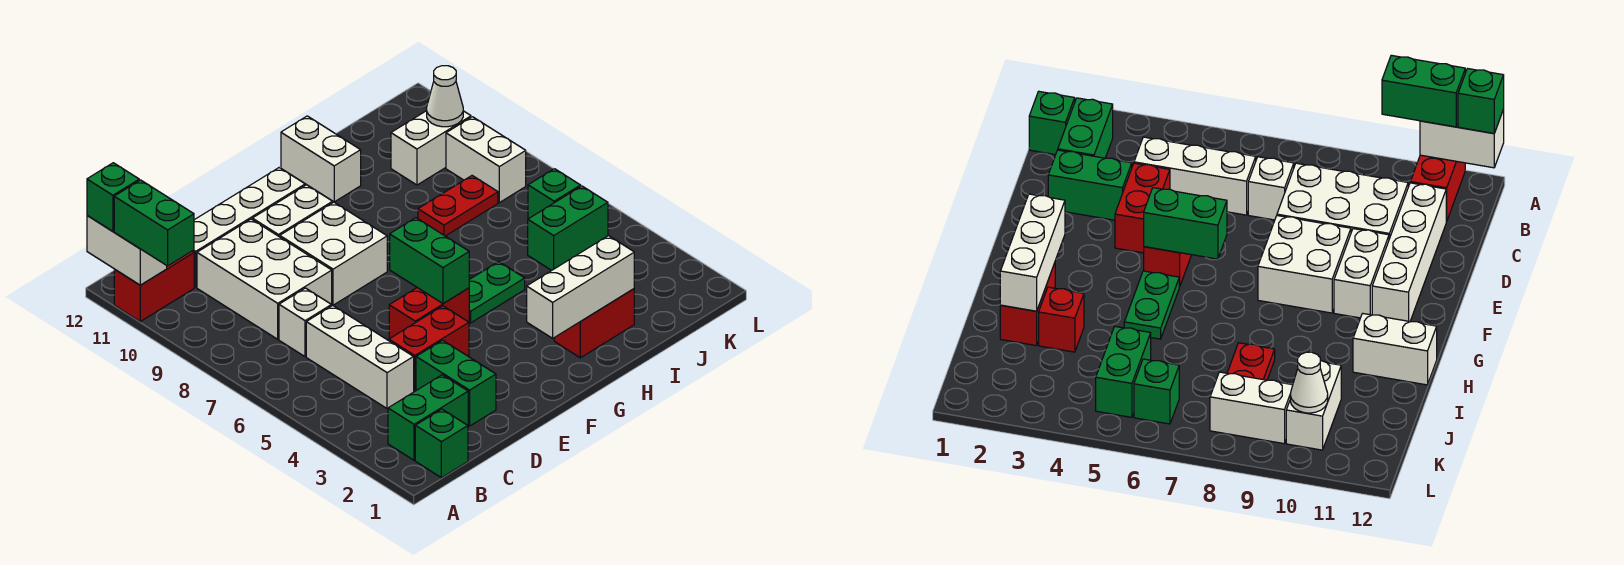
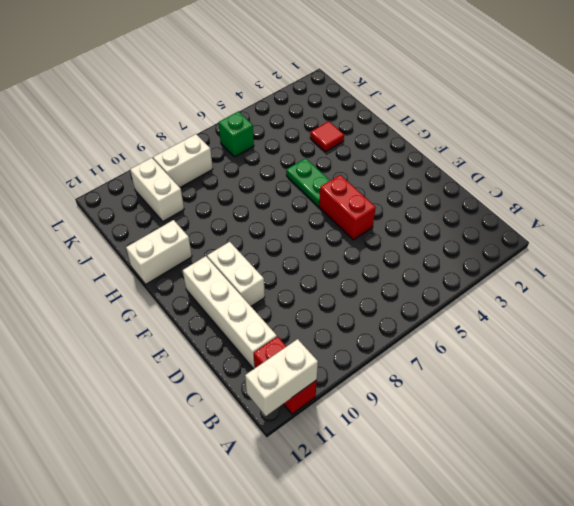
red 1x1 tile [310,121,344,152] -> red 1x1 brick [1039,287,1084,352]
none -> green 1x1 brick [415,409,468,478]
none -> green 1x2 brick [388,375,468,460]
none -> white 1x3 brick [306,305,414,409]

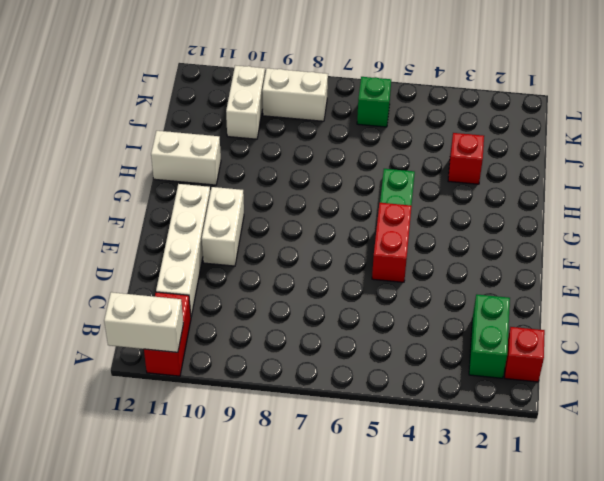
red 1x1 brick [505,327,545,382] -> green 1x1 brick [415,409,468,478]
none -> white 1x3 brick [306,305,414,409]
none -> white 1x1 brick [279,288,331,357]
none -> white 2x3 brick [197,219,332,339]

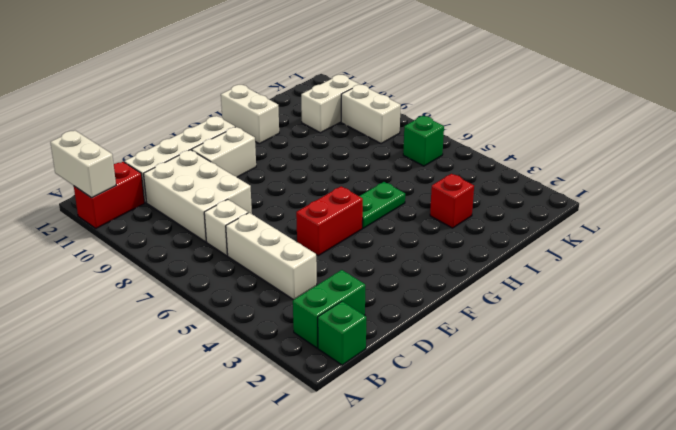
none -> green 1x2 brick [416,340,496,426]
none -> red 1x2 brick [389,306,469,392]
none -> white 2x2 brick [280,202,387,305]

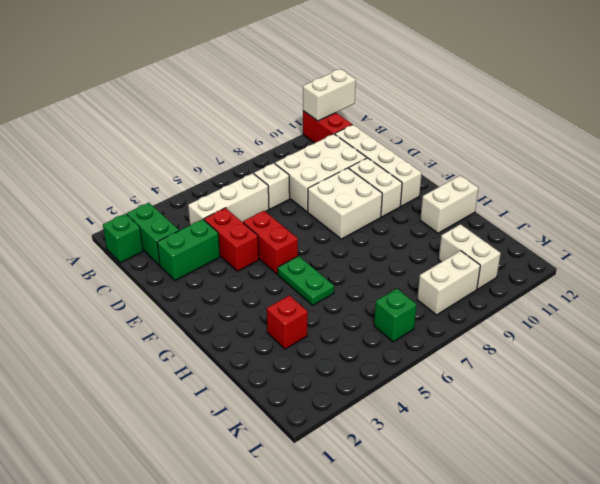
none -> red 1x2 brick [554,289,634,358]
none -> red 1x2 plate [418,176,498,236]
none -> green 1x2 brick [528,186,608,270]

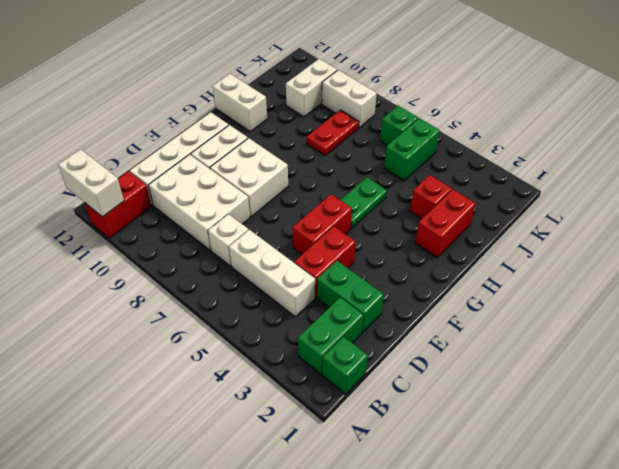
none -> green 1x2 brick [390,218,469,304]
none -> white 1x3 brick [527,236,634,338]
none -> white 1x1 cone [427,66,463,127]

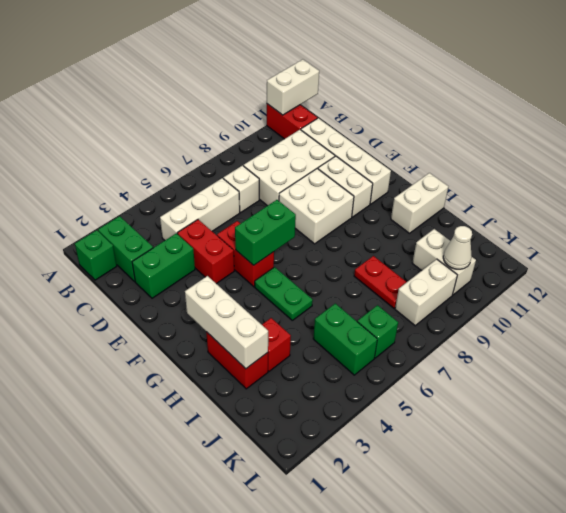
none -> green 1x2 brick [114,180,194,266]
none -> green 1x1 brick [87,163,139,231]

